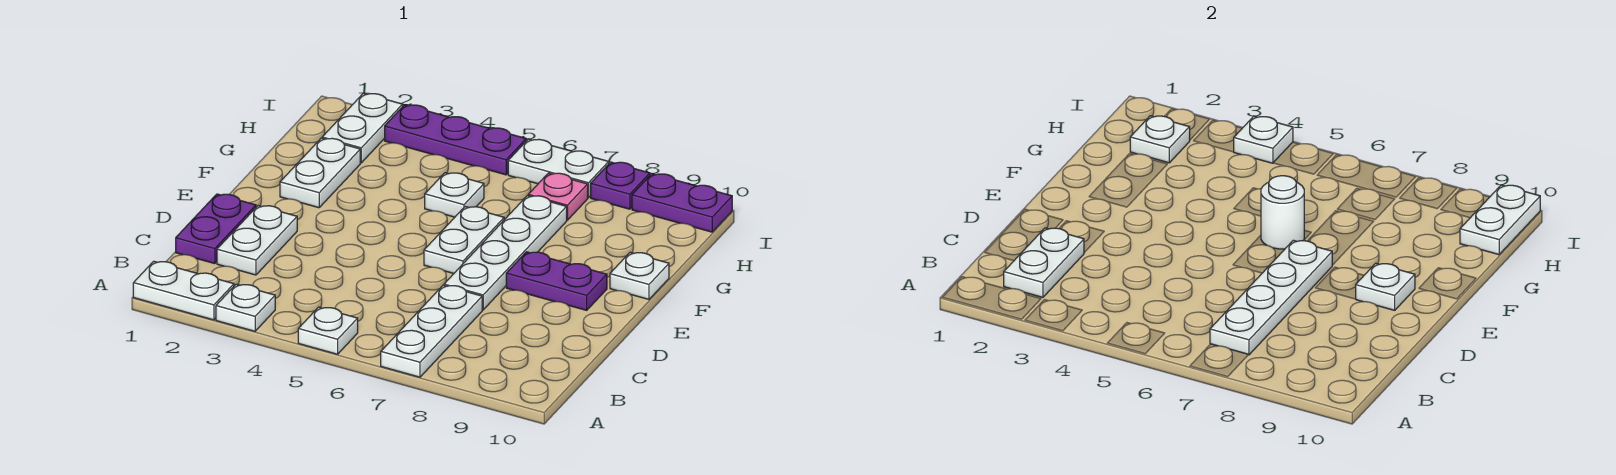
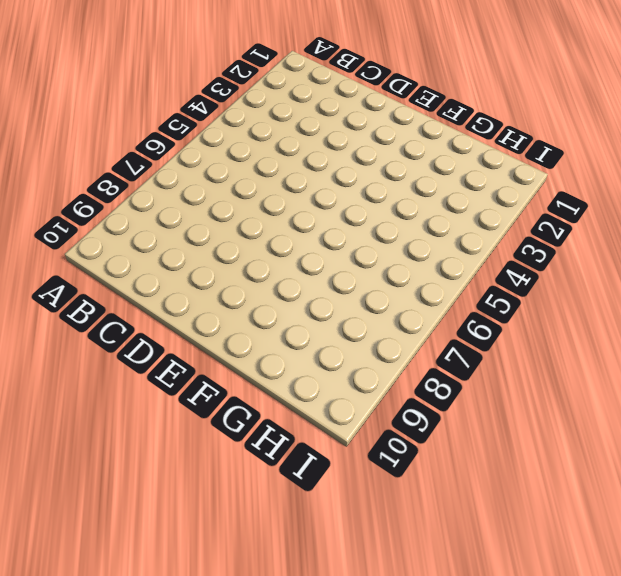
none -> white 1x2 plate [133,261,234,320]
none -> white 1x1 plate [216,284,275,331]
none -> white 1x1 plate [298,307,358,354]

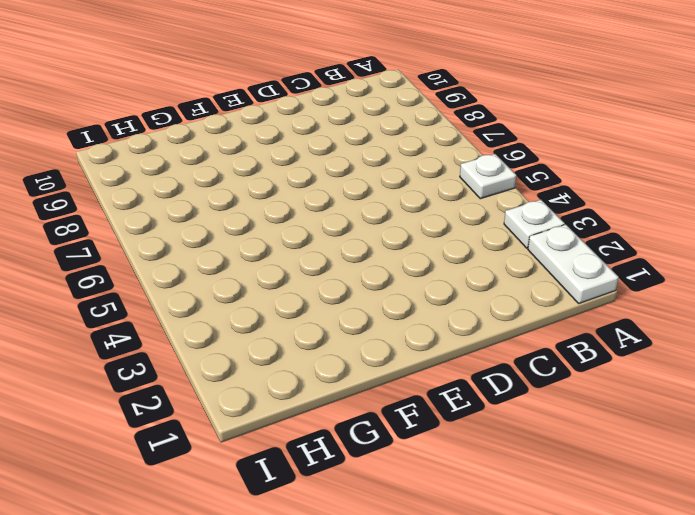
none -> white 1x3 plate [381,285,482,377]
none -> purple 1x2 plate [176,194,256,264]
none -> white 1x2 plate [217,206,297,275]

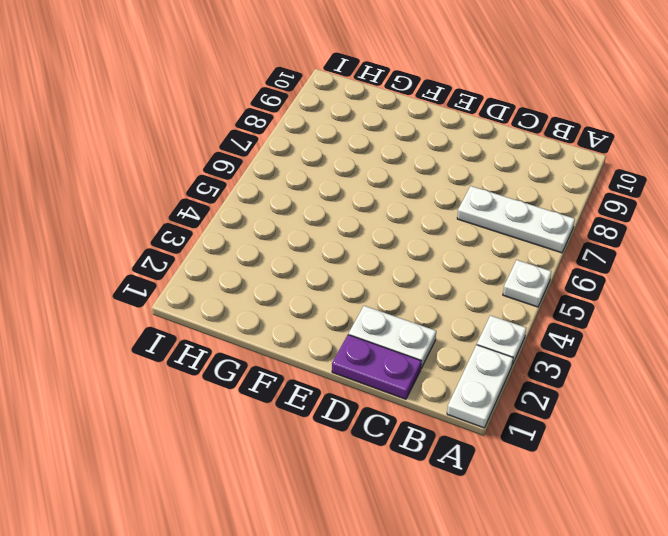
none -> white 1x4 plate [444,196,567,310]
none -> white 1x2 plate [424,207,504,273]
none -> purple 1x2 plate [506,252,607,310]

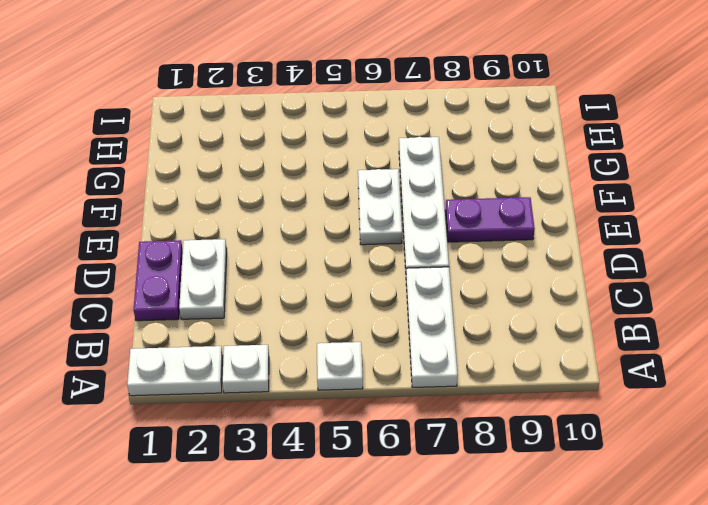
none -> white 1x2 plate [280,138,360,208]
none -> white 1x1 plate [610,252,669,299]
none -> white 1x1 plate [425,173,484,217]

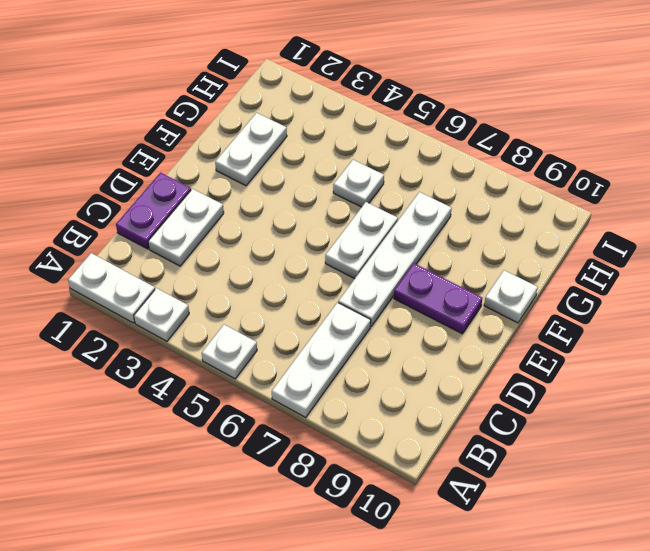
none -> white 1x2 plate [322,93,403,163]
none -> pink 1x1 plate [528,173,588,220]
none -> purple 1x3 plate [385,105,526,175]

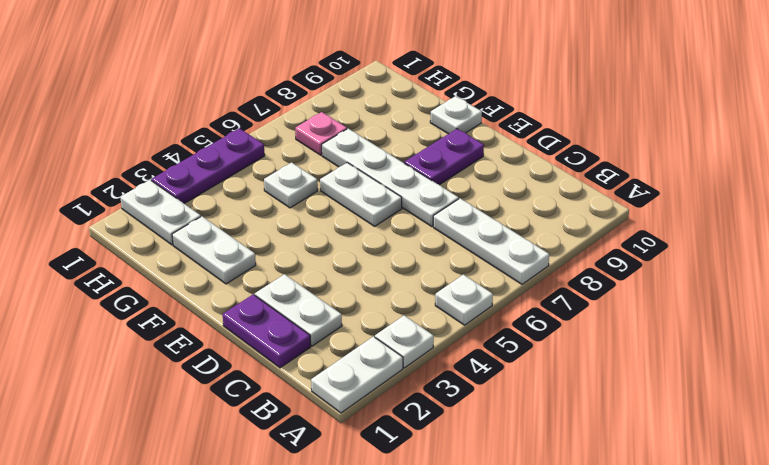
none -> white 1x2 plate [508,139,609,198]
none -> purple 1x1 plate [591,162,650,209]
none -> purple 1x2 plate [632,174,732,232]

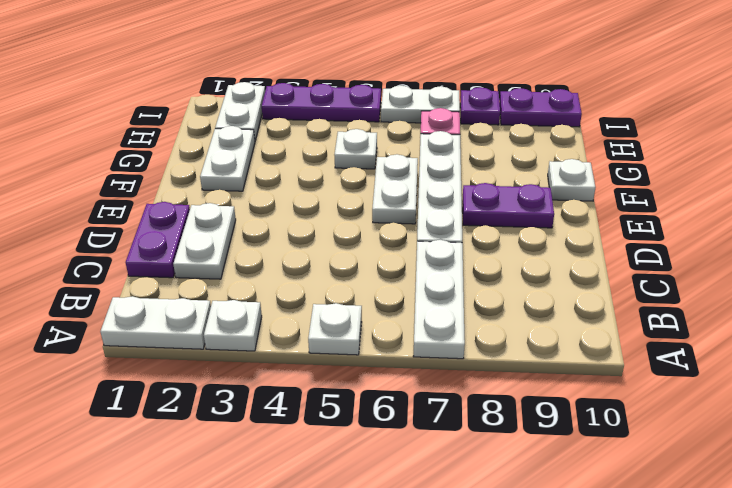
none -> white 1x2 plate [1004,228,1084,297]
none -> white 1x4 plate [1210,240,1332,355]
none -> white 1x1 plate [1356,263,1415,310]

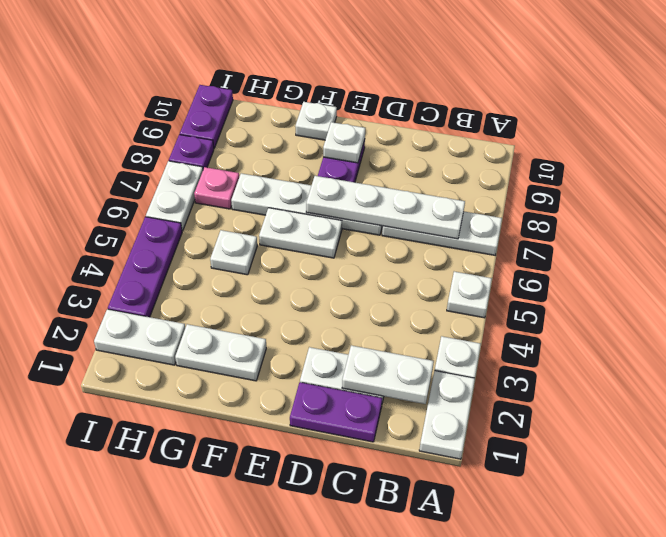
none -> white 1x1 round brick [1261,176,1304,249]
none -> white 1x1 plate [1130,116,1190,163]
none -> white 1x2 plate [1460,185,1540,255]

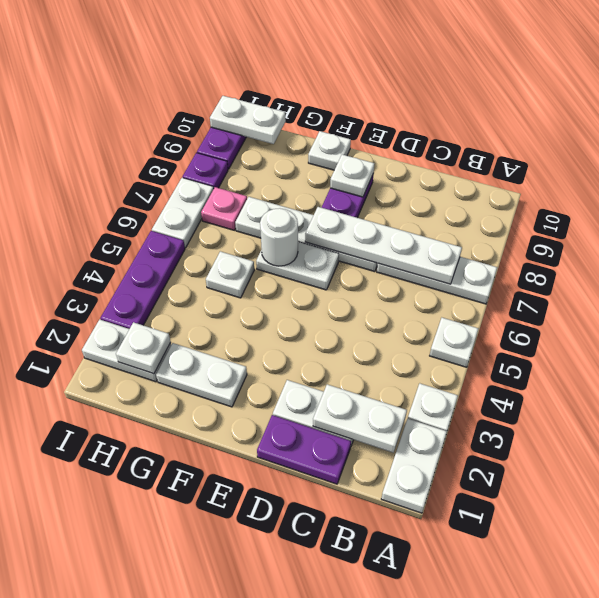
none -> white 1x1 plate [1234,116,1293,163]

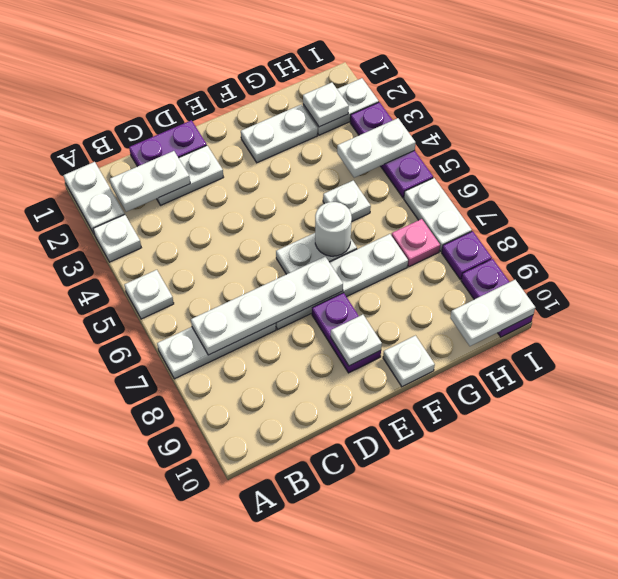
white 1x2 plate [337,118,416,178] -> white 1x1 plate [1234,116,1293,163]

